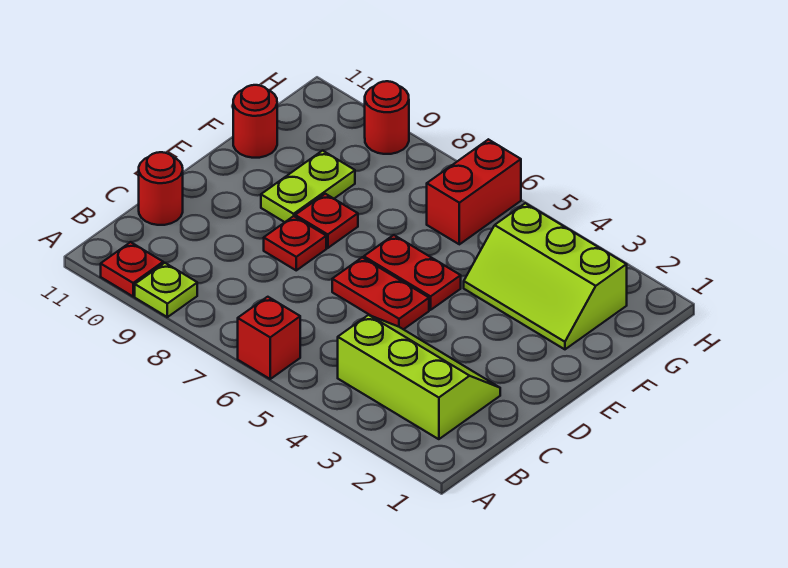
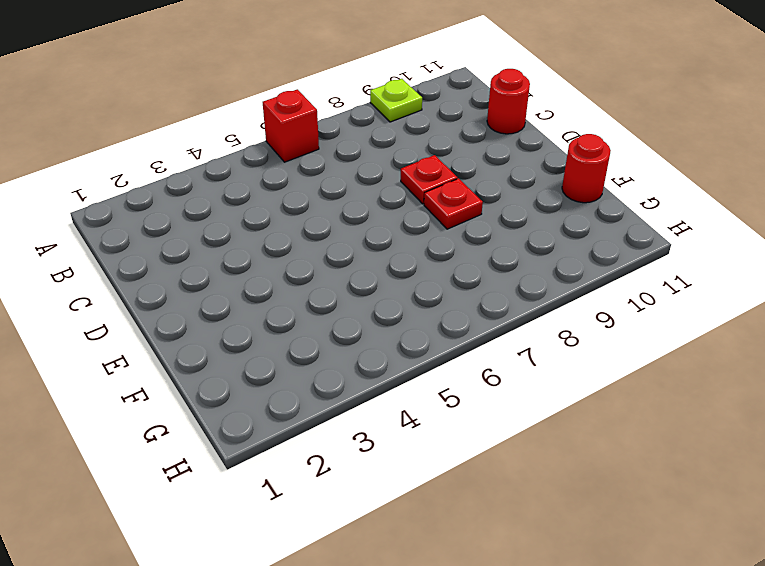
none -> red 1x1 plate [101,242,163,296]
none -> lime 2x3 slope [338,315,500,439]
none -> red 1x2 plate [332,257,429,330]

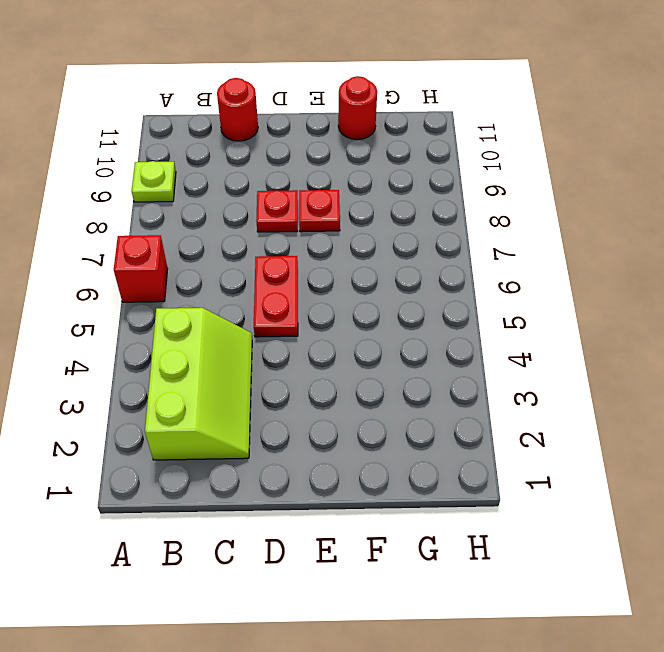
none -> red 1x1 plate [101,242,163,296]
none -> red 1x2 plate [364,235,461,310]
none -> lime 1x2 plate [261,150,355,222]

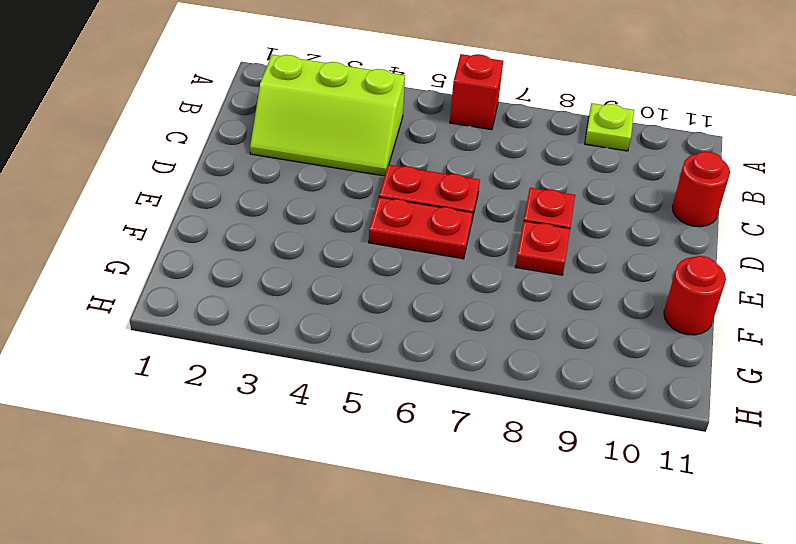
none -> red 1x1 plate [101,242,163,296]
none -> lime 1x2 plate [261,150,355,222]
none -> lime 2x3 slope [464,203,627,349]

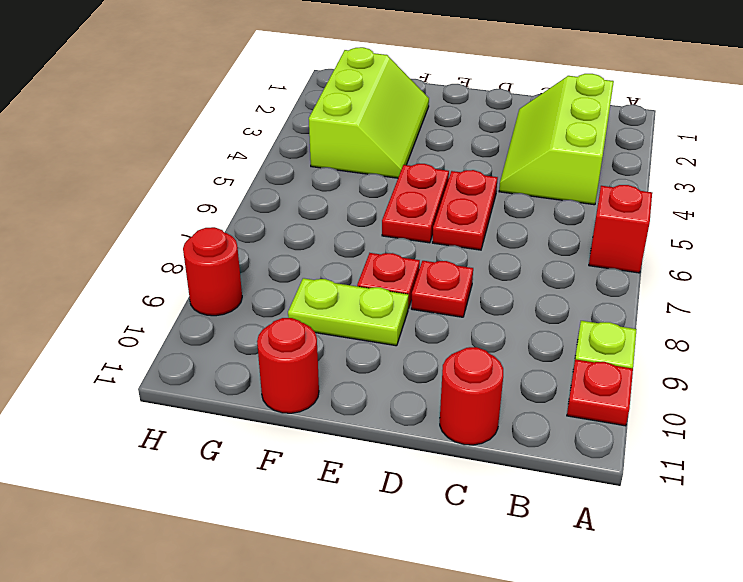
none -> red 1x2 brick [427,139,521,244]

